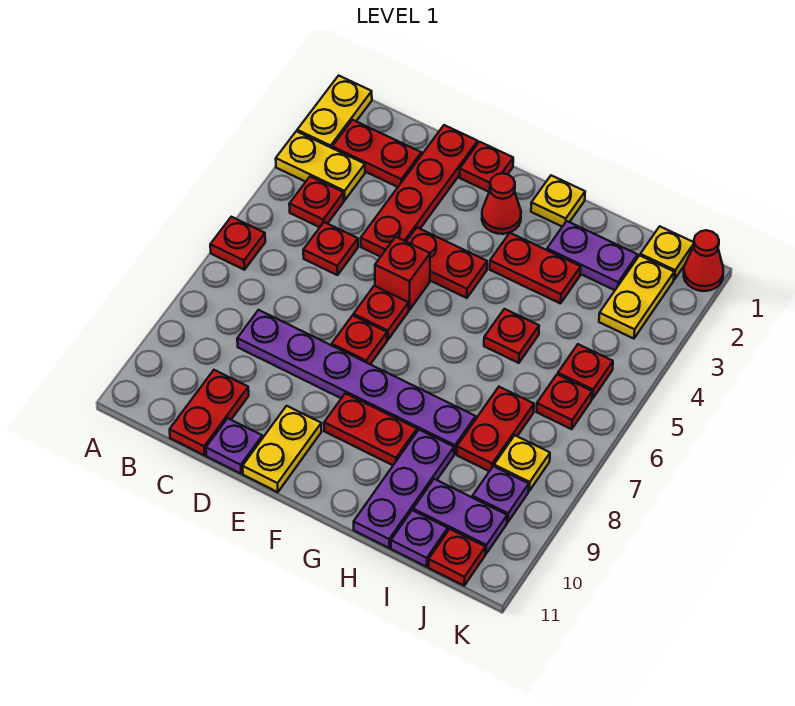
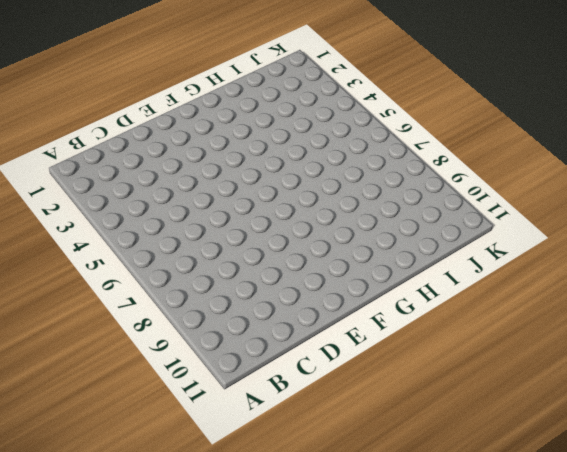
none -> yellow 1x2 plate [297,76,372,148]
none -> yellow 1x2 plate [276,131,365,200]
none -> red 1x1 plate [210,217,265,270]
none -> red 1x2 plate [332,120,421,187]

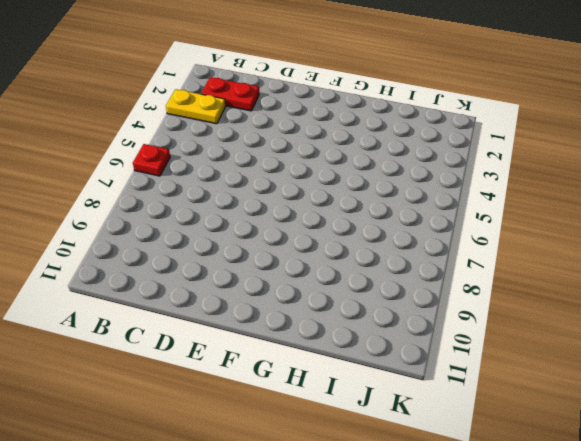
none -> yellow 1x2 plate [297,76,372,148]
none -> red 1x1 plate [289,176,344,227]
none -> red 1x1 plate [303,222,358,275]
none -> purple 1x6 plate [237,310,476,454]

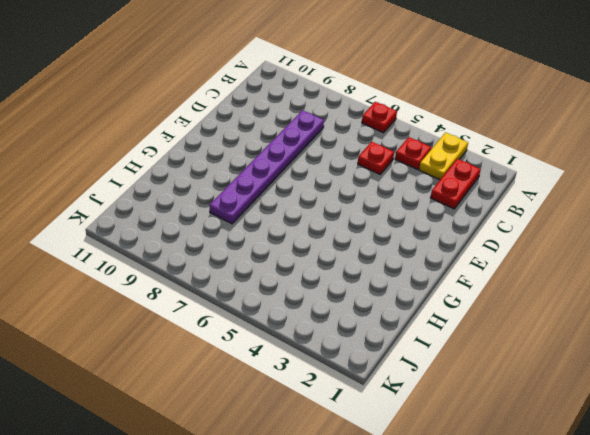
none -> yellow 1x2 plate [297,76,372,148]
none -> red 1x2 plate [170,370,249,455]
none -> red 1x4 plate [361,125,478,257]
none -> purple 1x1 plate [206,418,262,474]

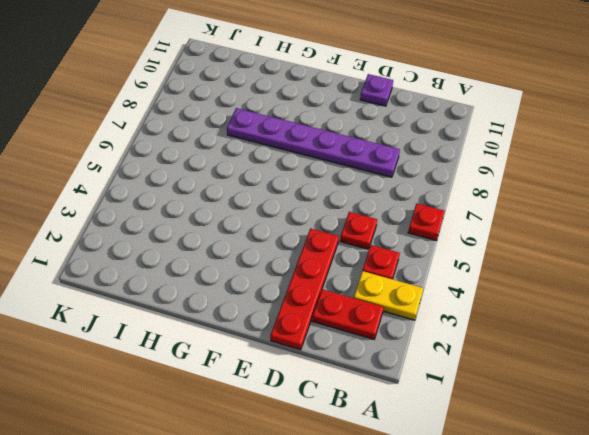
none -> yellow 1x2 plate [297,76,372,148]
none -> red 1x2 plate [170,370,249,455]
none -> red 1x1 plate [460,142,513,192]
none -> red 1x2 plate [406,228,487,298]

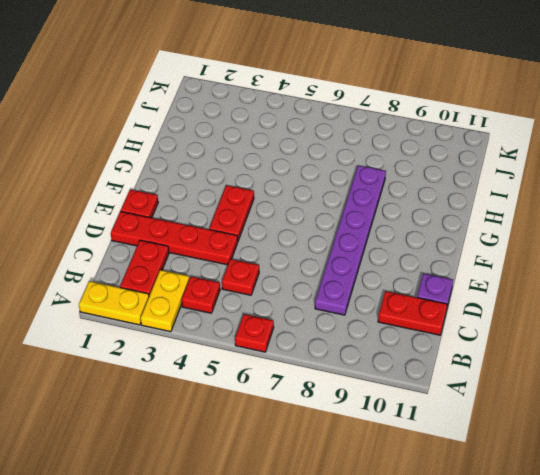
none -> red 1x1 brick [375,237,430,310]
none -> red 1x1 plate [354,286,409,340]
none -> red 1x1 plate [332,315,387,364]
none -> yellow 1x2 plate [243,406,322,492]

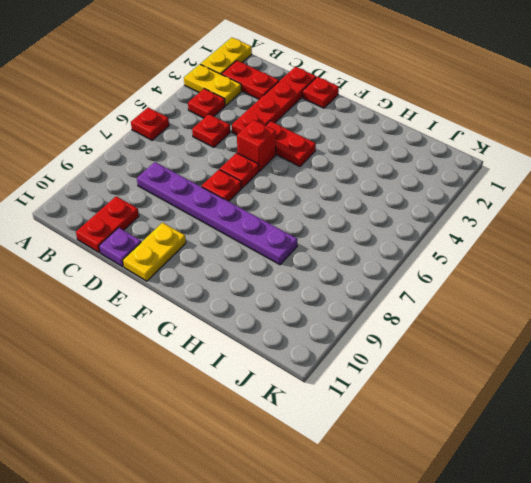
none -> red 1x1 cone [482,173,521,234]
none -> red 1x2 plate [324,393,417,465]
none -> yellow 1x1 plate [531,175,585,227]
none -> red 1x2 plate [490,233,581,304]

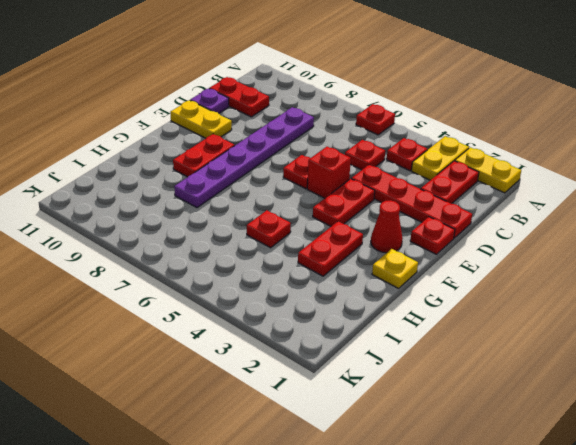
none -> red 1x1 plate [332,315,387,364]
none -> purple 1x2 plate [547,221,638,290]
none -> purple 1x3 plate [354,430,454,548]
none -> red 1x2 plate [457,387,534,471]

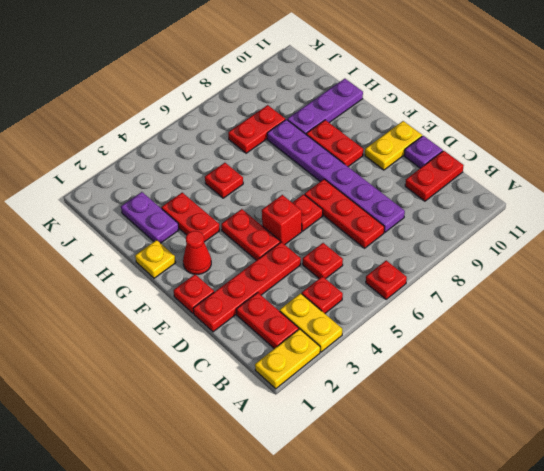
red 1x3 plate [305,179,384,248] -> red 1x1 plate [332,315,387,364]
none -> purple 1x2 plate [413,479,507,554]
none -> purple 1x1 plate [391,510,448,567]
none -> yellow 1x1 plate [640,226,694,280]
none -> yellow 1x2 plate [599,255,674,339]

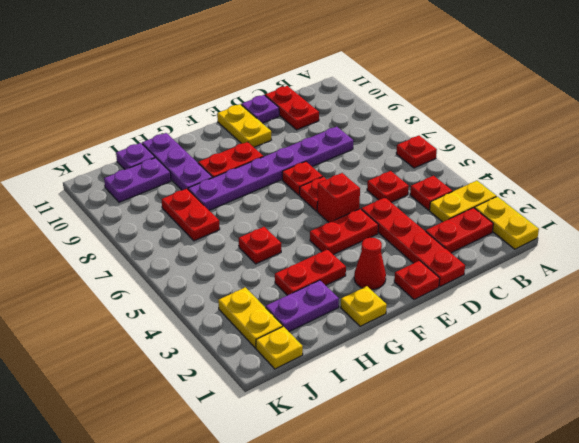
none -> red 1x1 plate [558,344,613,399]
none -> red 1x1 plate [536,374,592,429]
none -> yellow 1x1 plate [494,435,550,491]
none -> purple 1x1 plate [472,466,529,522]

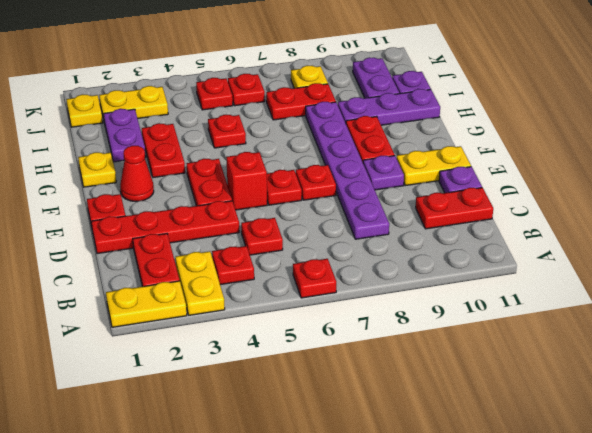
purple 1x1 plate [363,156,404,190] -> purple 1x1 plate moved to [472,466,529,522]
none -> red 1x1 plate [428,529,485,586]
none -> red 1x1 cone [684,230,723,291]

